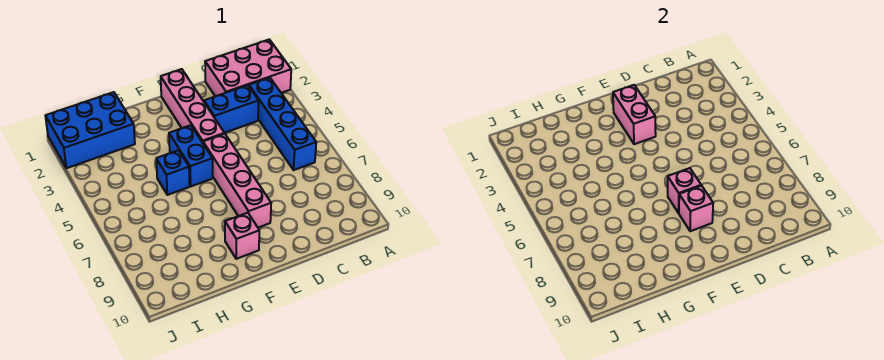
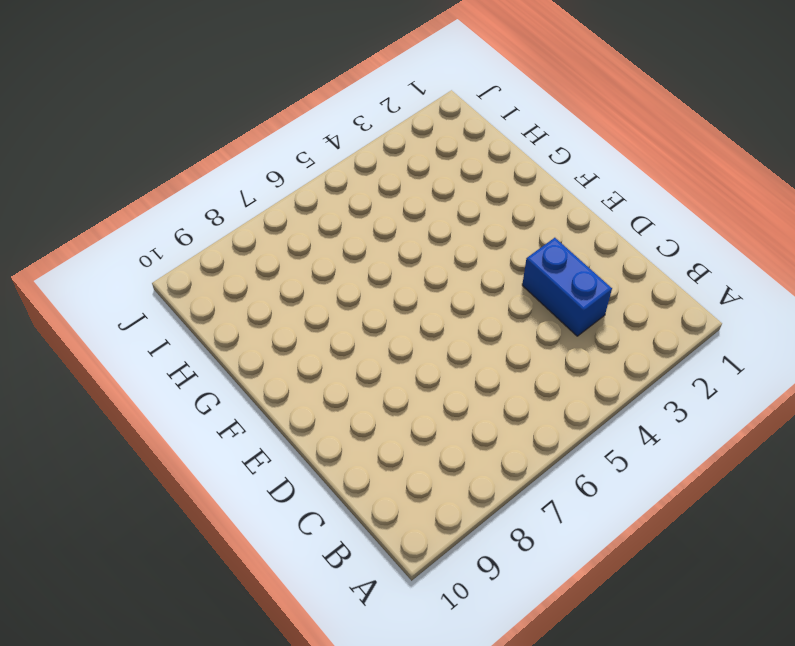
none -> pink 2x3 brick [205,40,291,96]
none -> blue 1x4 brick [249,78,316,170]
none -> pink 1x4 brick [161,69,225,143]

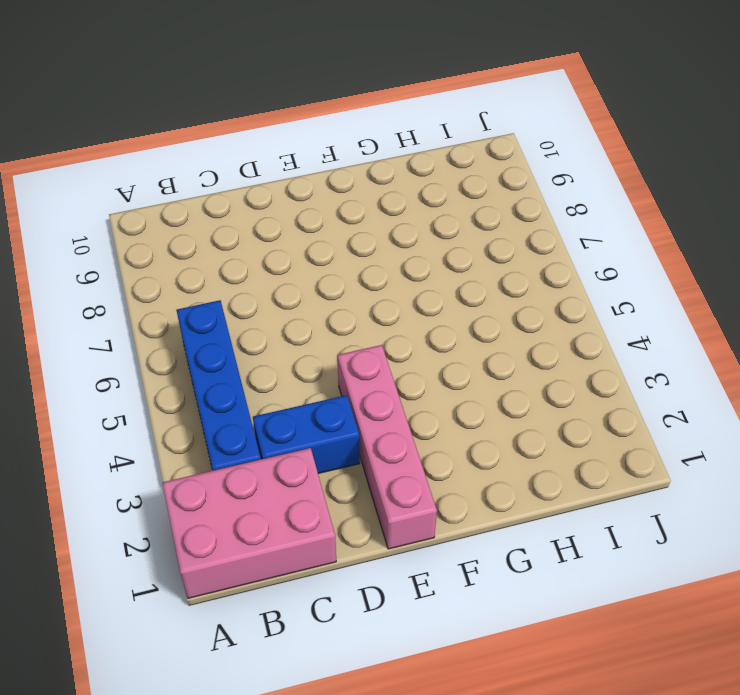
none -> pink 1x4 brick [203,134,271,228]
none -> blue 1x2 brick [169,125,213,186]
none -> pink 1x1 brick [225,213,259,259]

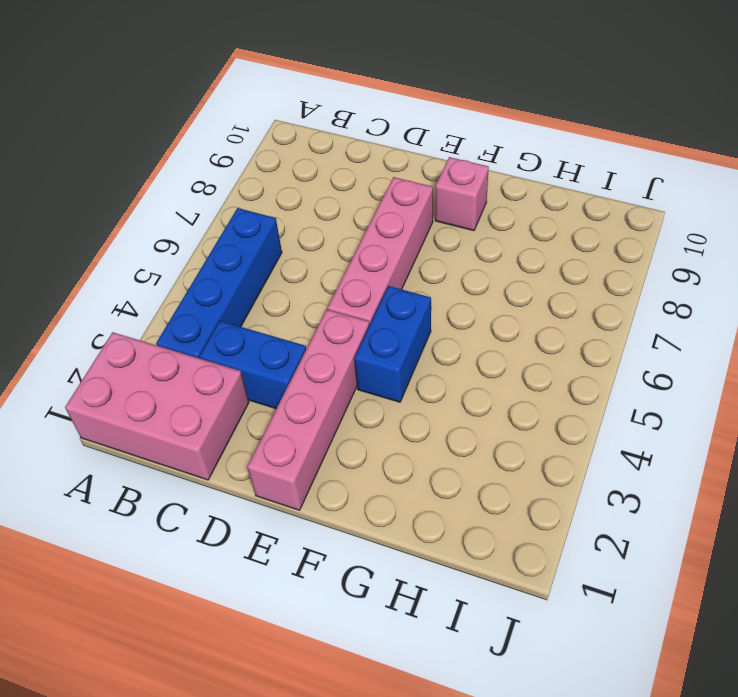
none -> blue 1x1 brick [156,150,190,195]
none -> blue 2x3 brick [45,92,135,168]
none -> pink 1x2 brick [613,85,656,144]

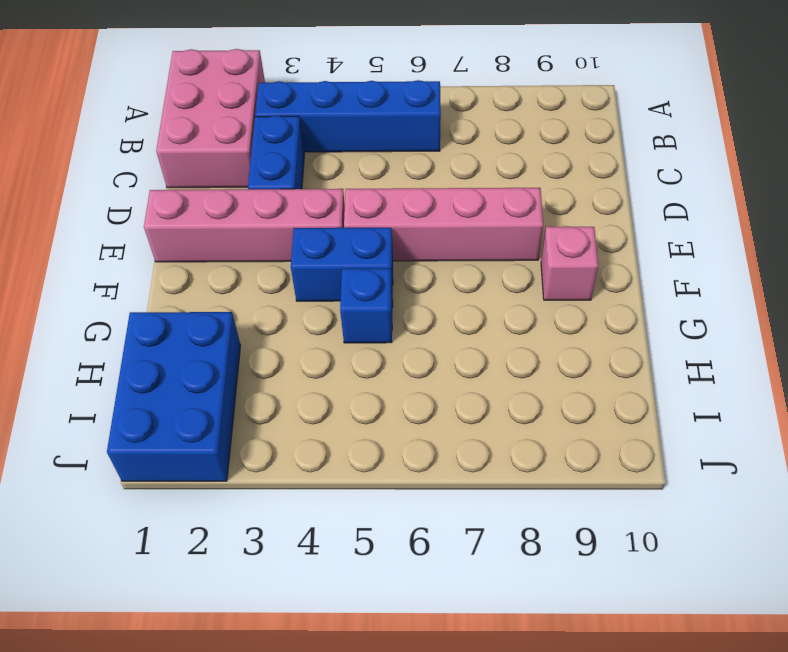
none -> pink 1x2 brick [613,85,656,144]
none -> pink 1x1 brick [668,168,701,213]
none -> pink 1x1 brick [679,186,713,231]

